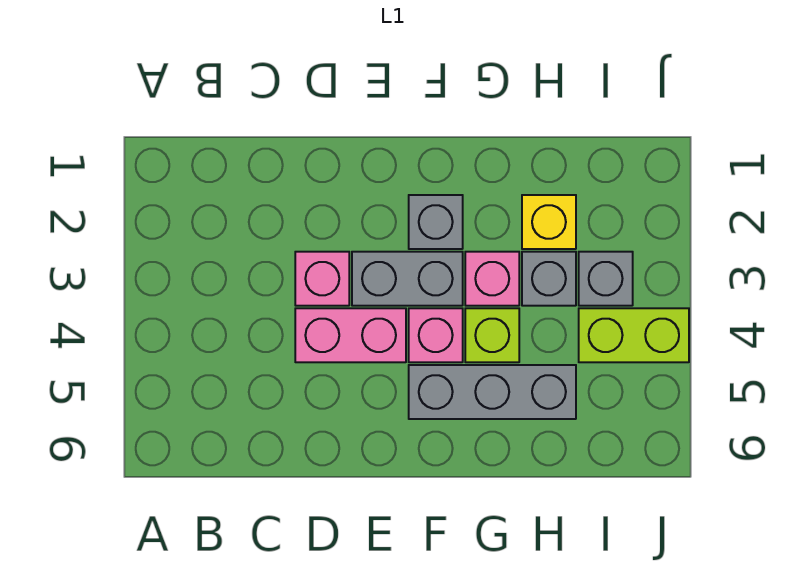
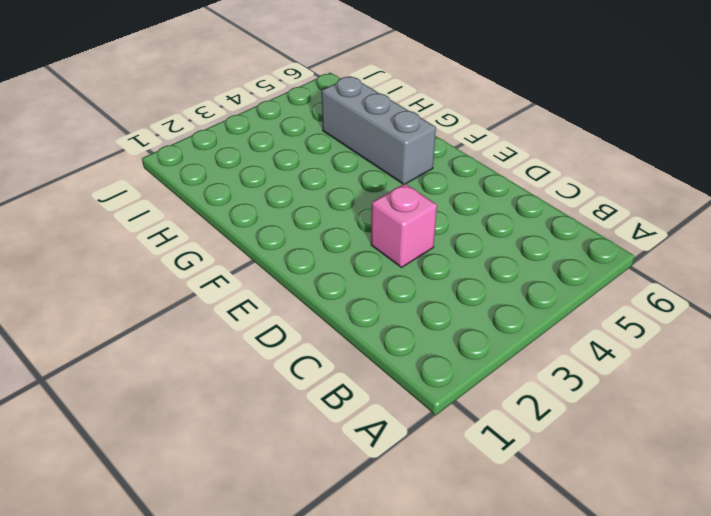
none -> pink 1x2 brick [295,308,406,362]
none -> grey 1x2 brick [352,252,463,306]
none -> grey 1x1 brick [409,195,463,249]

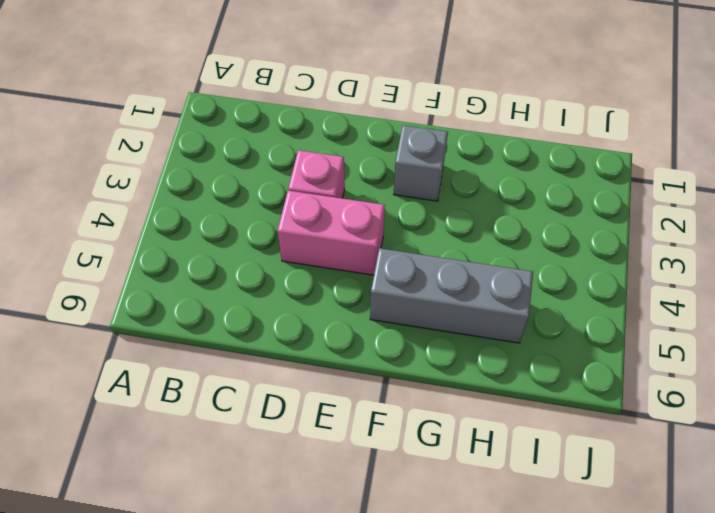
none -> grey 1x2 brick [352,252,463,306]
none -> pink 1x1 brick [409,308,463,362]
none -> pink 1x1 brick [465,252,519,306]

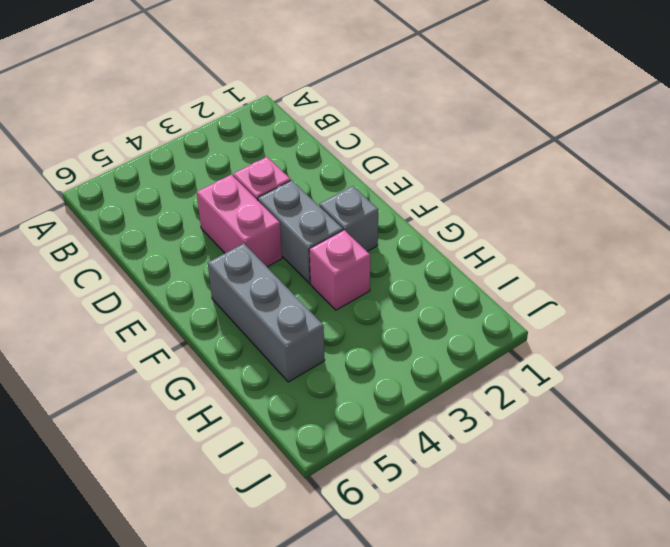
none -> pink 1x1 brick [409,308,463,362]
none -> lime 1x1 brick [465,308,519,362]
none -> yellow 1x1 brick [522,195,576,249]

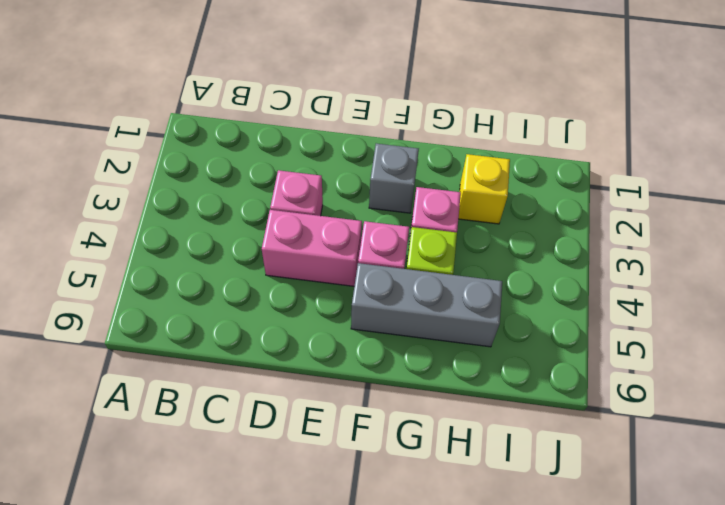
none -> grey 1x2 brick [352,252,463,306]
none -> grey 1x1 brick [522,252,576,306]
none -> grey 1x1 brick [579,252,633,306]

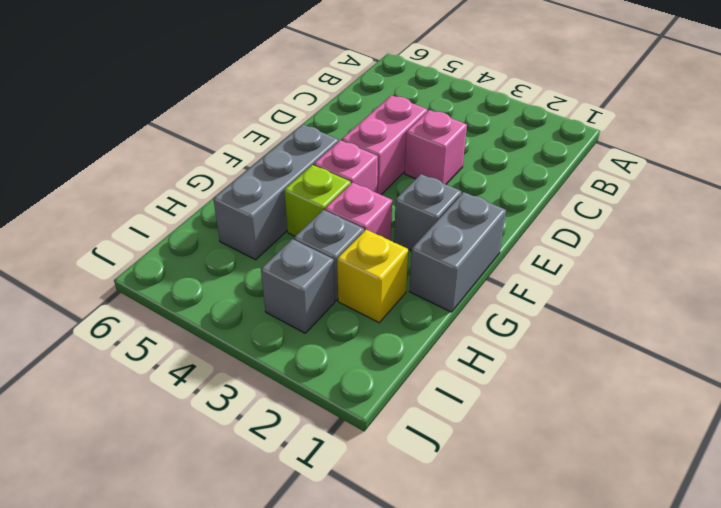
grey 1x2 brick [409,192,506,312] -> grey 1x2 brick moved to [352,252,463,306]
none -> lime 1x2 brick [579,308,689,362]

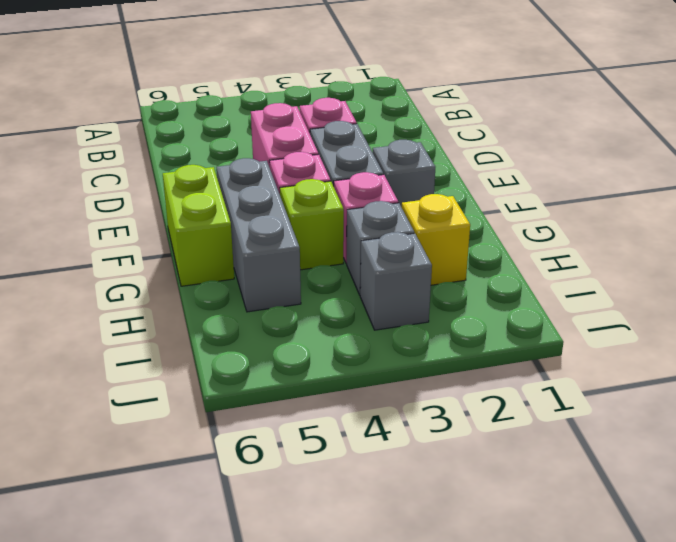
lime 1x2 brick [163,165,234,286] -> lime 1x2 brick moved to [579,308,689,362]

